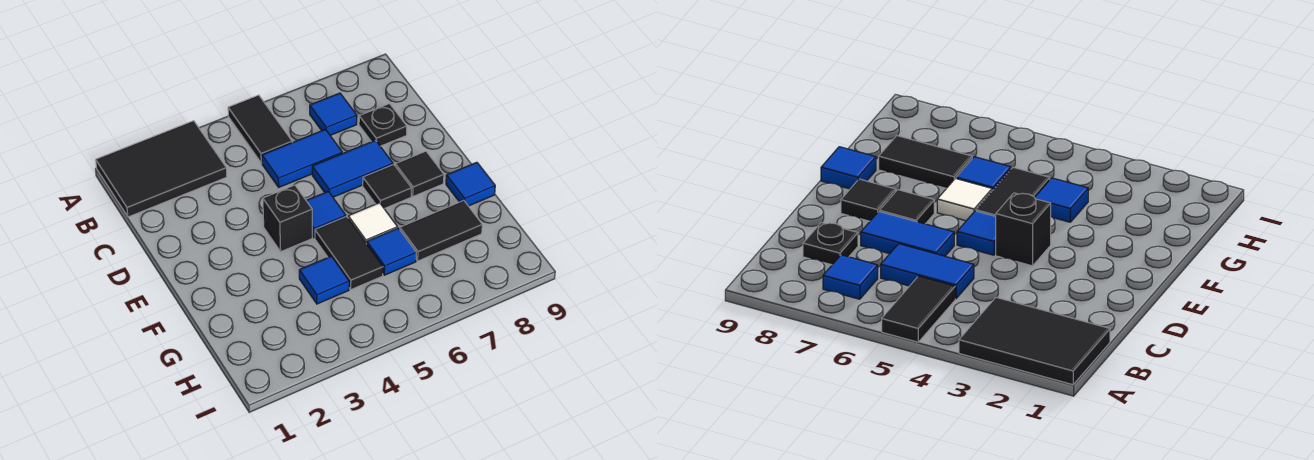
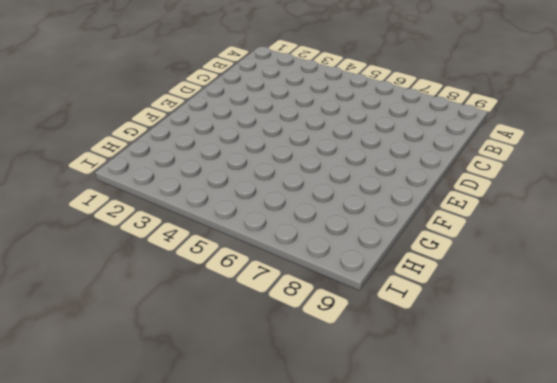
none -> black 2x3 tile [96,121,227,217]
none -> black 1x2 tile [228,95,292,163]
none -> blue 1x1 tile [310,93,357,135]

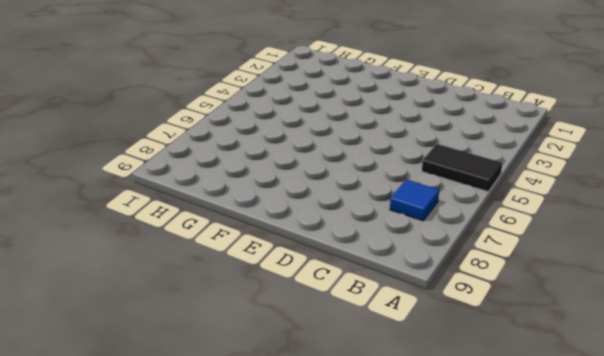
none -> black 2x3 tile [96,121,227,217]
none -> blue 1x2 tile [262,129,342,187]
none -> black 1x1 plate [359,104,407,146]

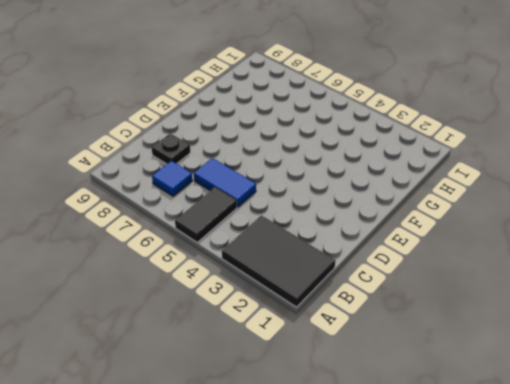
none -> blue 1x2 tile [312,140,393,197]
none -> black 1x1 brick [263,185,312,251]
none -> blue 1x1 tile [306,191,346,238]

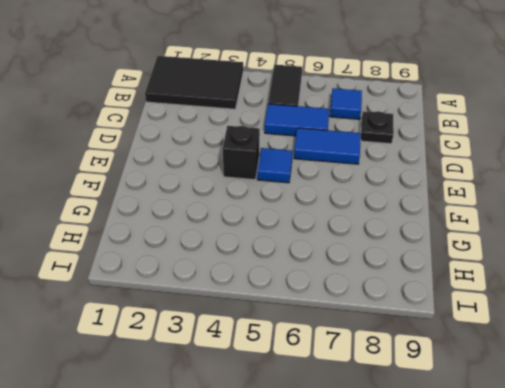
none -> black 1x1 tile [363,165,412,208]
none -> black 1x1 tile [395,151,444,196]
none -> black 1x2 tile [315,217,383,289]

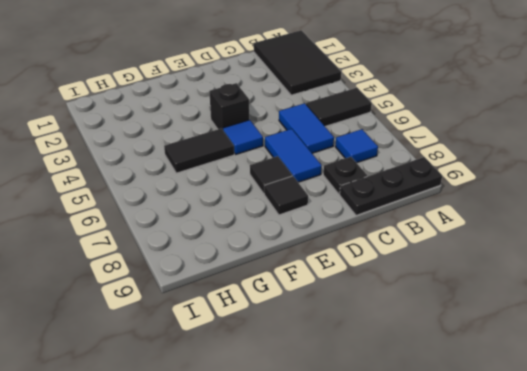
black 1x3 plate [340,157,442,215] -> none
none -> white 1x1 tile [348,203,397,244]
none -> blue 1x1 tile [446,162,495,206]
none -> blue 1x1 tile [299,256,349,304]

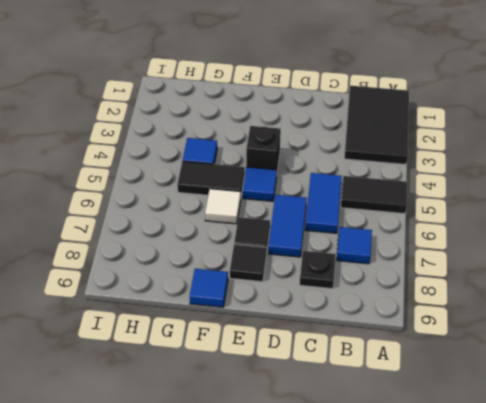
none -> blue 1x1 tile [367,228,416,275]
none -> black 1x2 tile [400,201,482,261]

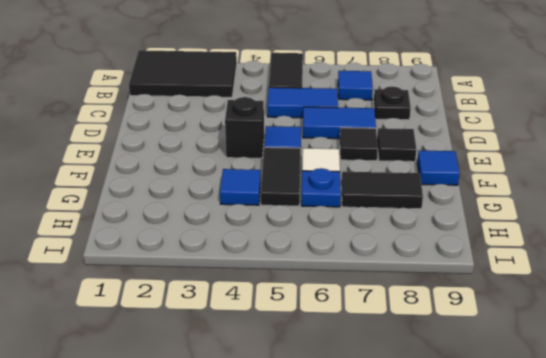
blue 1x1 plate [301,168,341,207] -> blue 1x1 tile [367,228,416,275]

